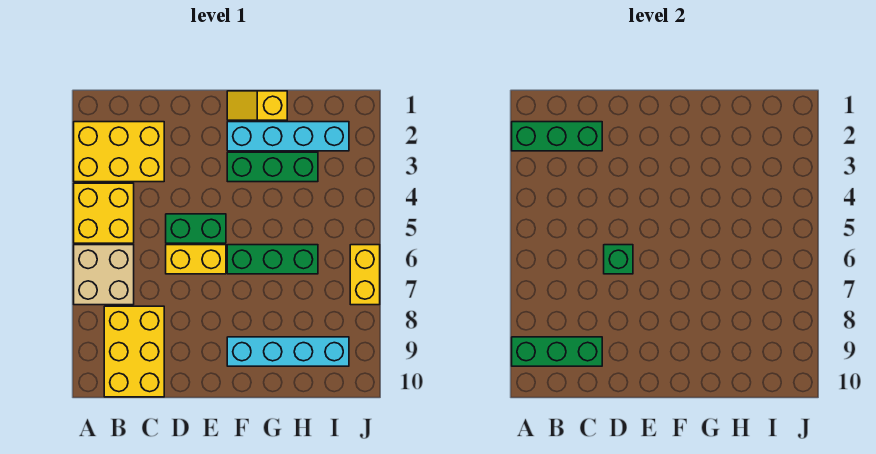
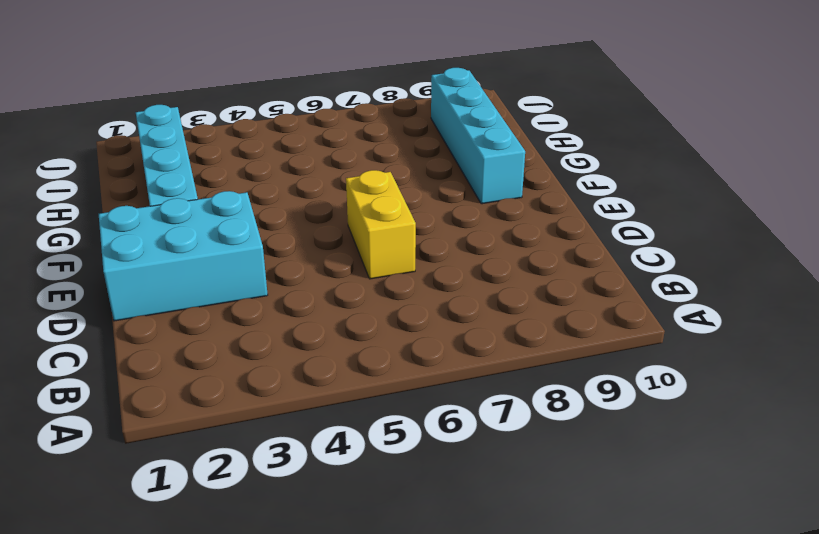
cyan 2x3 brick [99,191,268,321] -> none
none -> yellow 2x3 brick [74,122,164,182]
none -> yellow 2x2 brick [74,183,134,243]
none -> tan 2x2 brick [74,245,134,305]

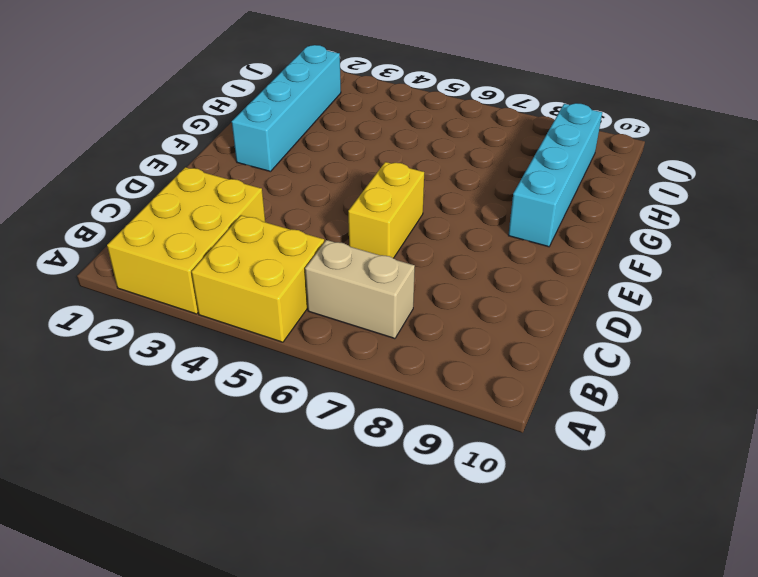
tan 1x2 brick [305,240,415,339] -> tan 2x2 brick [74,245,134,305]
none -> yellow 2x3 brick [104,306,164,397]
none -> green 1x2 brick [166,214,226,243]
none -> yellow 1x2 slope [227,91,287,120]

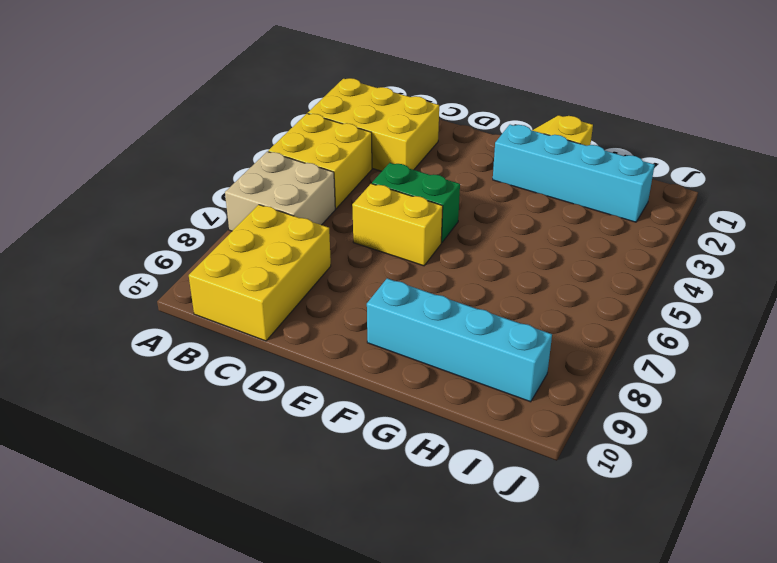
none -> green 1x3 brick [227,152,318,182]
none -> green 1x3 brick [227,245,318,274]
none -> yellow 1x2 brick [350,245,380,305]

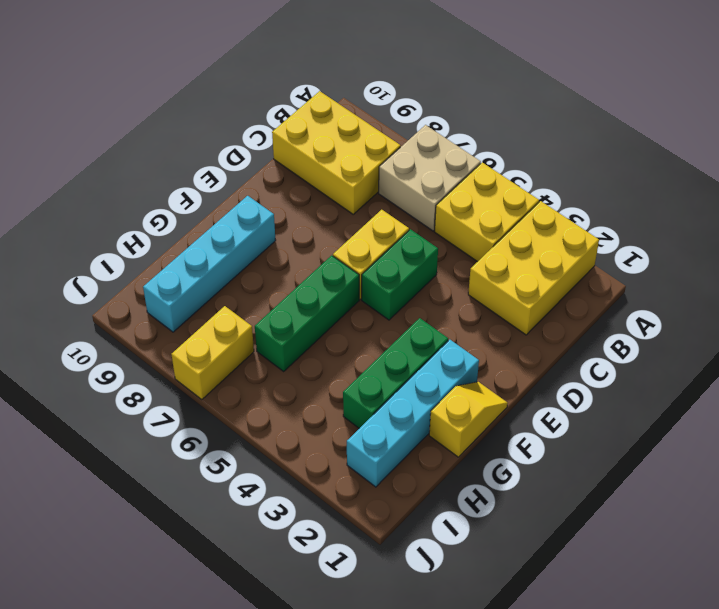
yellow 1x2 brick [171,306,254,400] -> yellow 1x2 brick turned to [350,245,380,305]
none -> green 1x3 brick [512,122,602,151]
none -> green 1x3 brick [512,337,602,366]
none -> green 1x1 brick [604,245,633,274]

